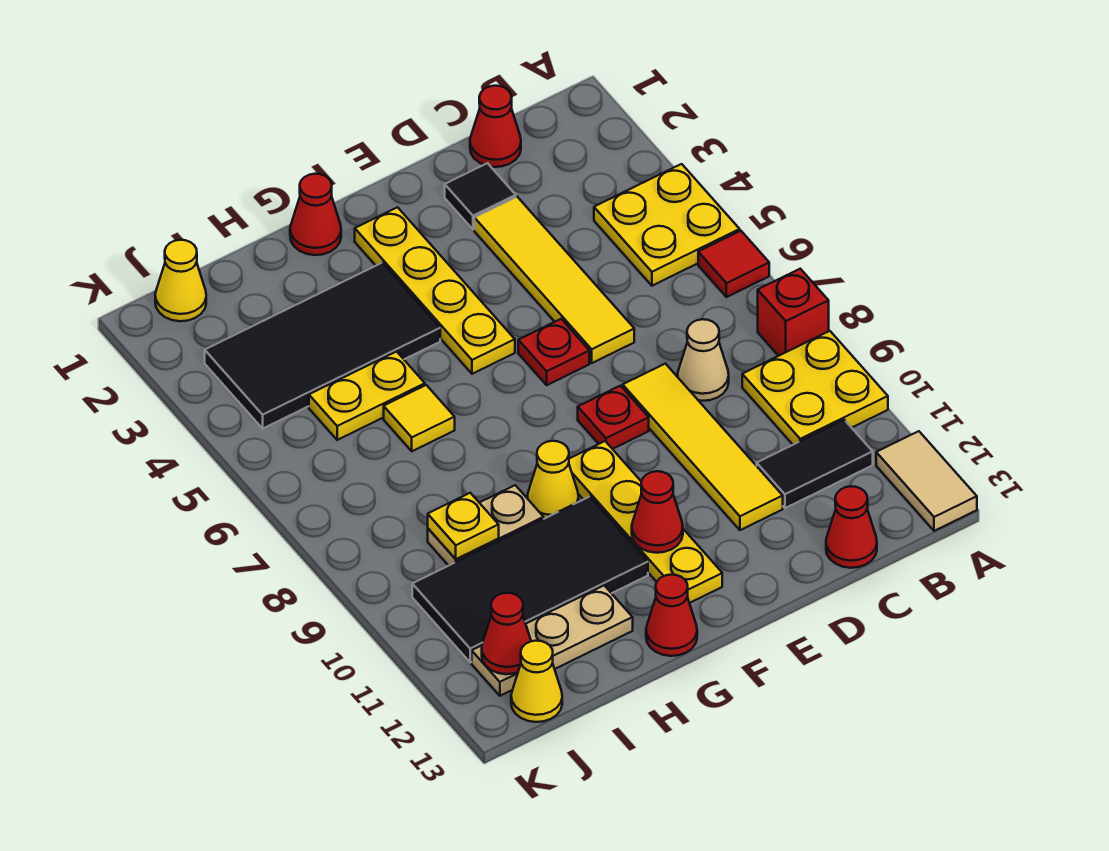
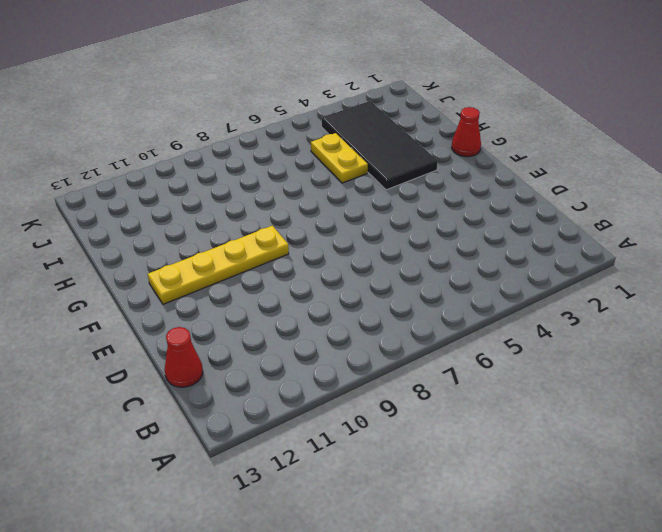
none -> yellow 2x2 plate [594,164,740,286]
none -> red 1x1 tile [698,231,769,297]
none -> red 1x1 brick [758,269,829,356]
none -> yellow 2x2 plate [742,331,888,445]

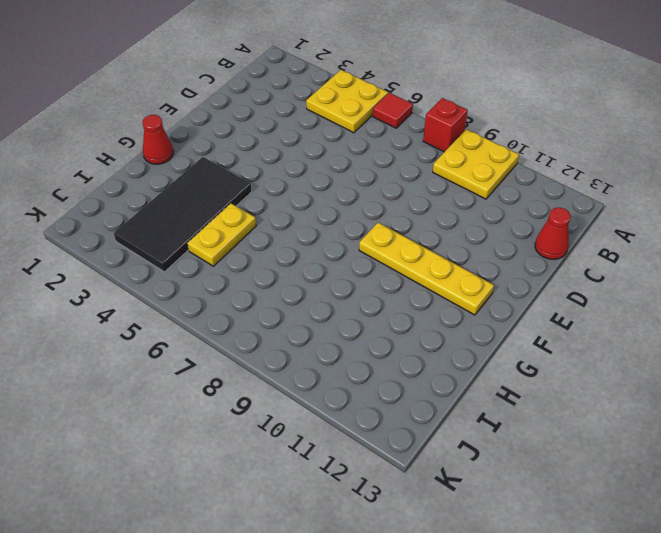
none -> tan 1x2 tile [876,431,977,531]
none -> black 1x2 tile [757,420,873,508]
none -> red 1x1 cone [470,86,521,167]
none -> tan 1x1 cone [678,319,729,401]

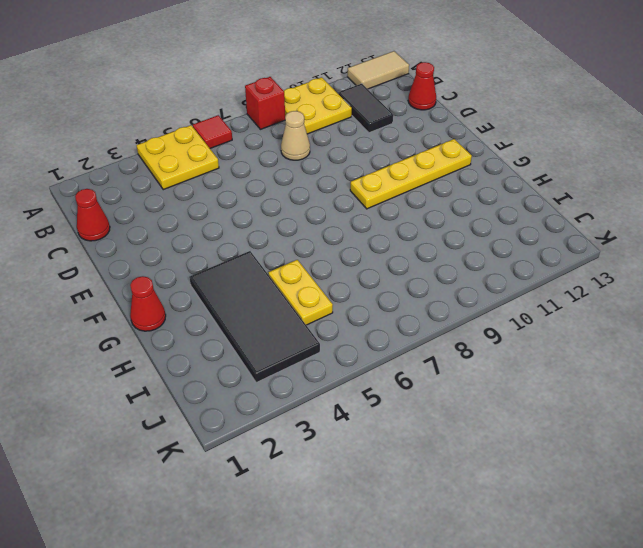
none -> black 1x1 tile [445,163,516,230]
none -> yellow 1x4 tile [474,197,634,363]
none -> yellow 1x4 tile [623,364,783,530]
none -> red 1x1 plate [518,319,589,385]

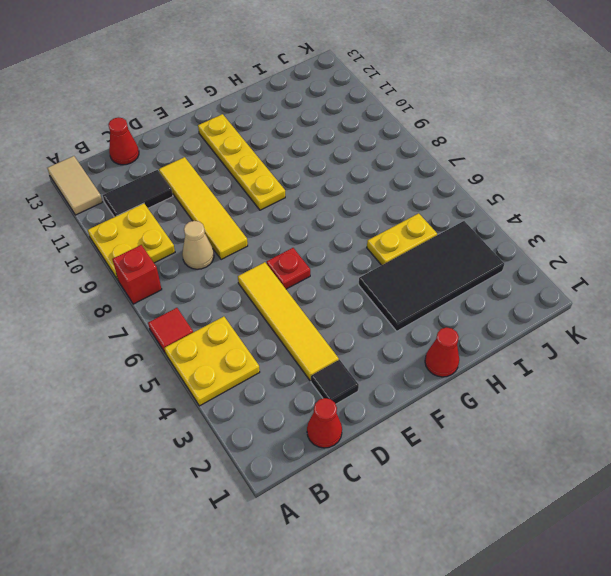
none -> red 1x1 plate [578,386,649,449]
none -> yellow 1x4 plate [355,207,515,374]
none -> yellow 1x1 cone [527,441,579,519]
none -> black 2x4 tile [412,497,648,662]

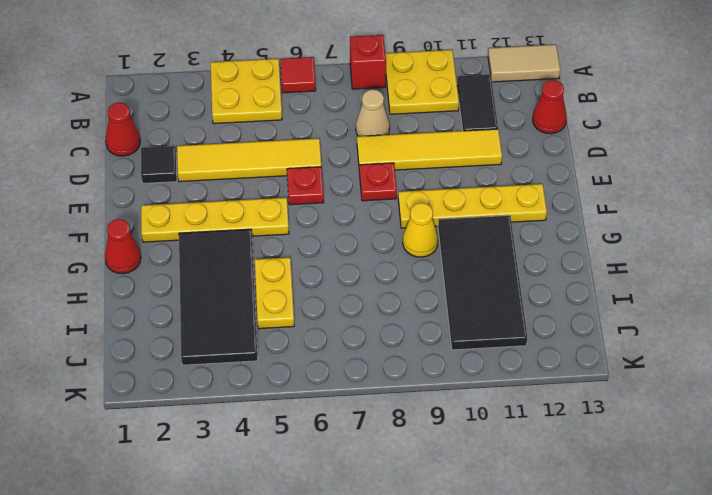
none -> red 1x1 cone [646,575,697,656]
none -> yellow 1x1 tile [384,385,455,451]
none -> tan 1x2 plate [428,485,544,566]
none -> tan 1x3 plate [472,585,633,696]

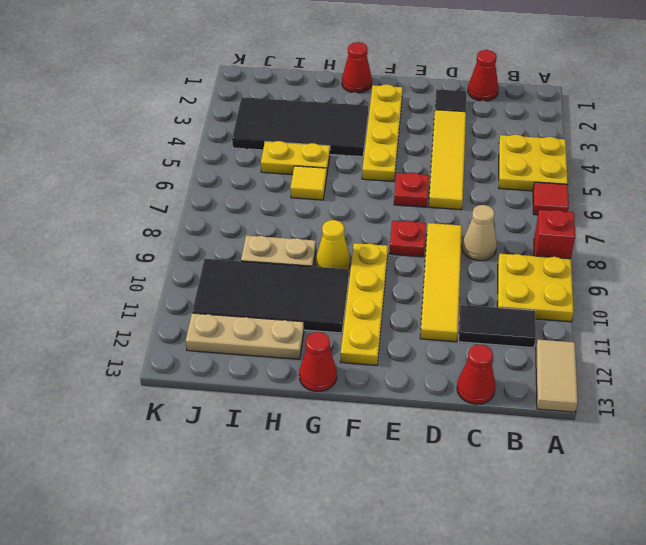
none -> yellow 1x1 cone [155,240,206,321]
none -> yellow 1x1 cone [511,641,562,722]
none -> red 1x1 cone [632,471,683,553]
none -> yellow 1x1 plate [428,493,499,559]

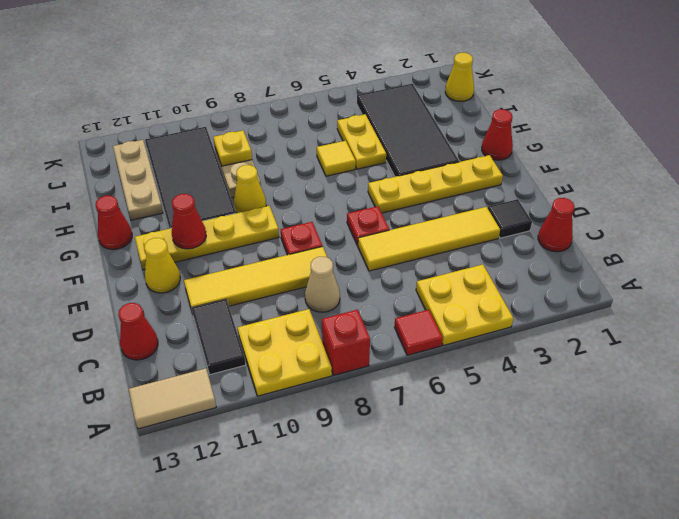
yellow 1x1 cone [144,238,180,293] -> yellow 1x1 cone moved to [511,641,562,722]
none -> red 1x1 cone [482,593,531,674]

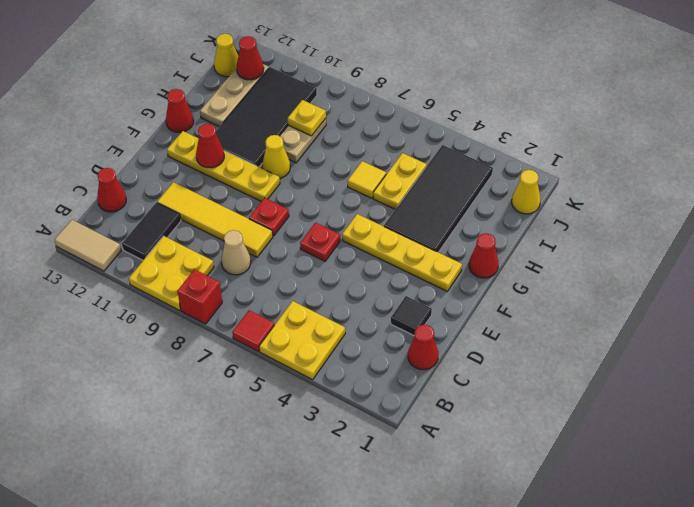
none -> yellow 1x4 tile [474,197,634,363]

